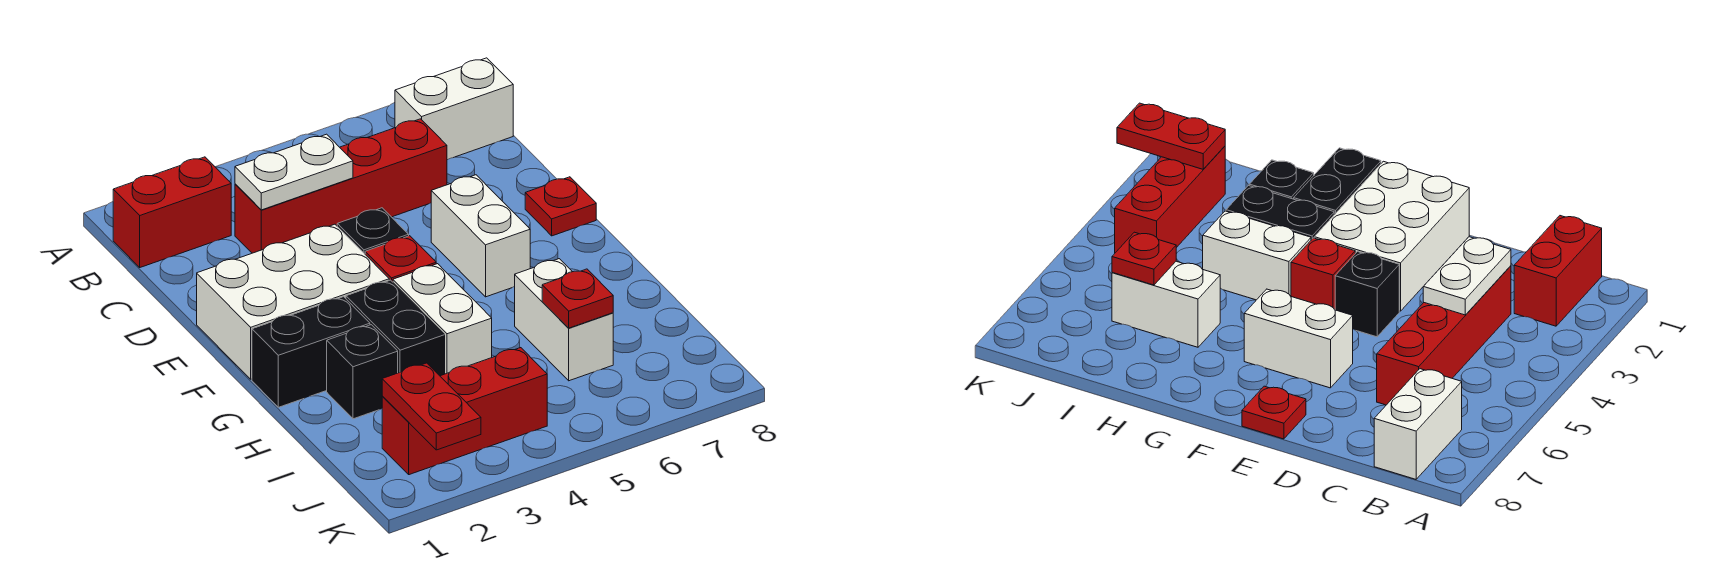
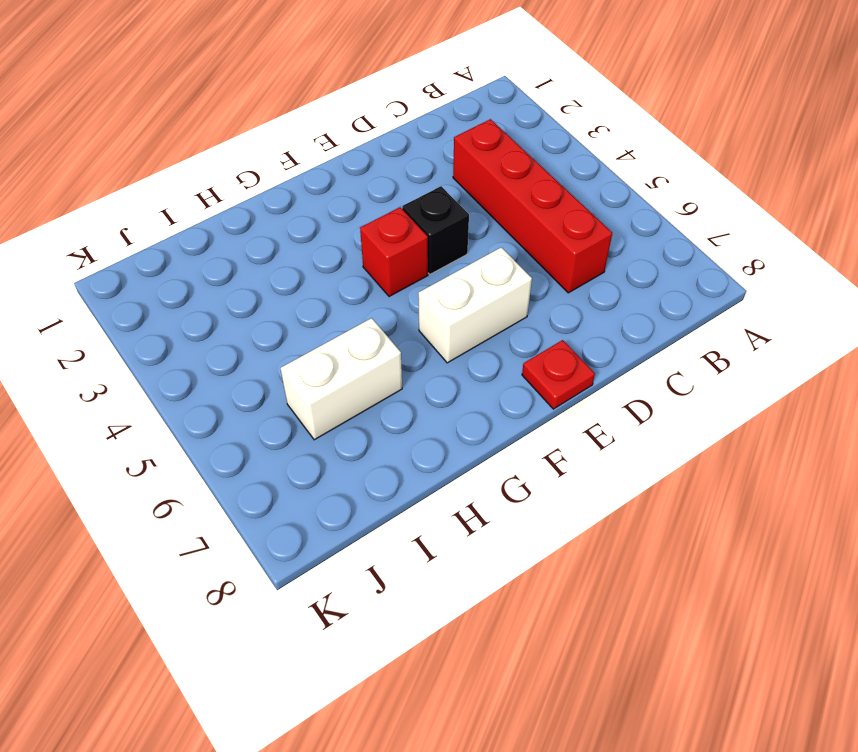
none -> red 1x2 brick [113,157,231,267]
none -> white 1x2 brick [395,58,513,160]
none -> white 2x3 brick [197,224,389,379]

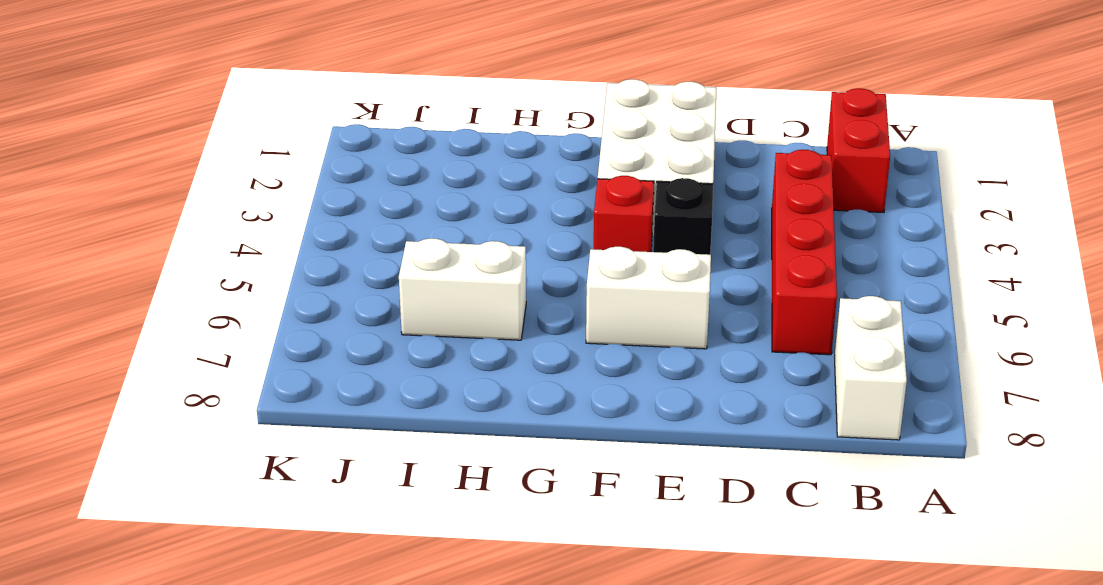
none -> red 1x1 plate [525,177,596,236]
none -> black 1x2 brick [252,297,370,407]
none -> black 1x2 brick [346,280,445,376]

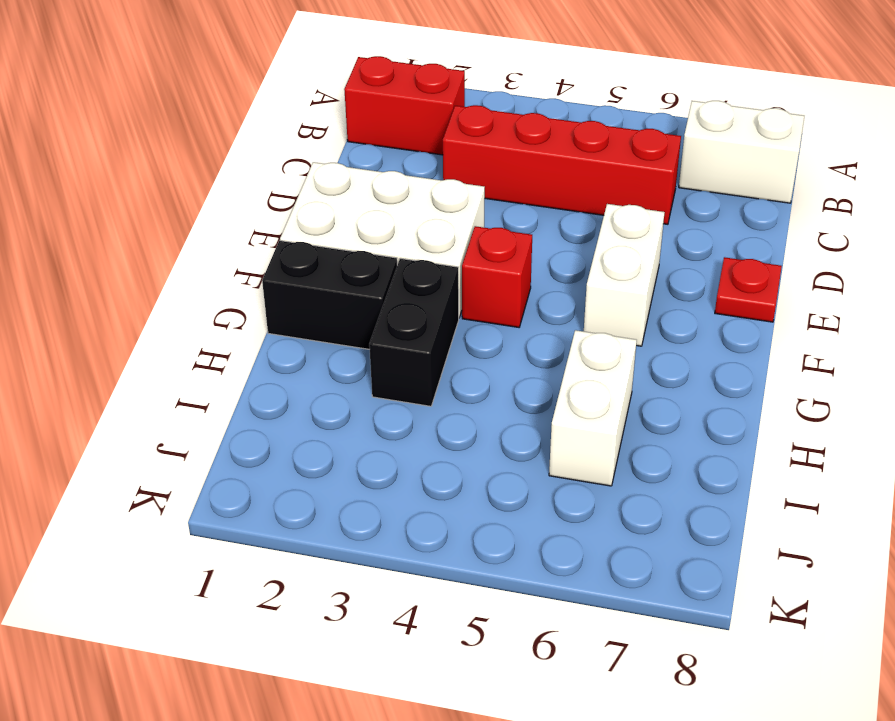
none -> black 1x1 brick [337,208,409,254]
none -> white 1x2 brick [393,264,492,374]
none -> black 1x1 brick [327,325,398,419]

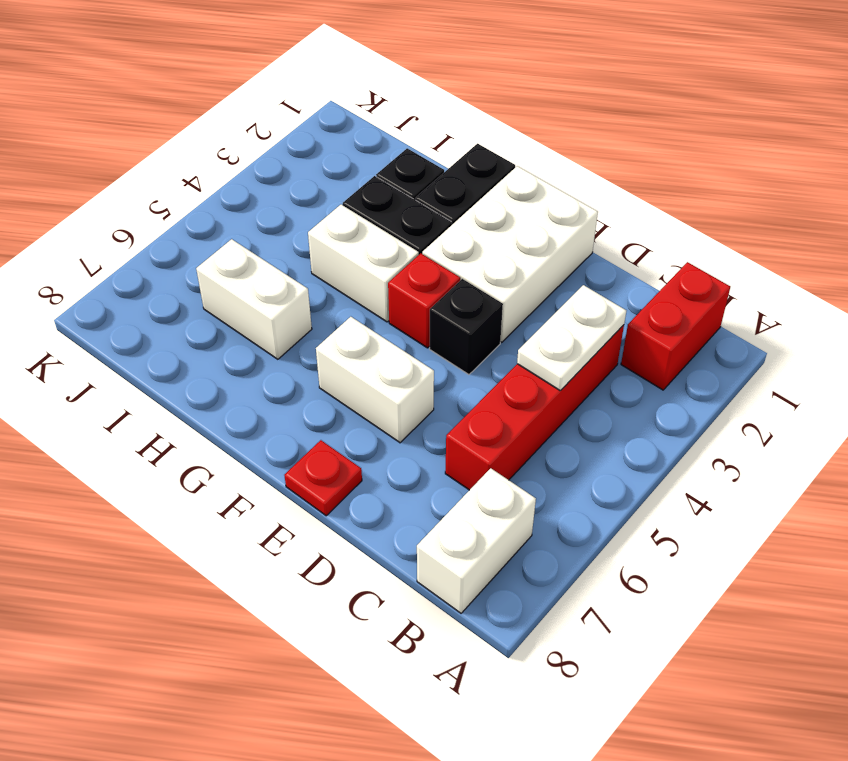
none -> red 1x3 brick [382,348,547,475]
none -> red 1x1 plate [542,269,613,328]
none -> red 1x2 plate [382,363,481,450]

